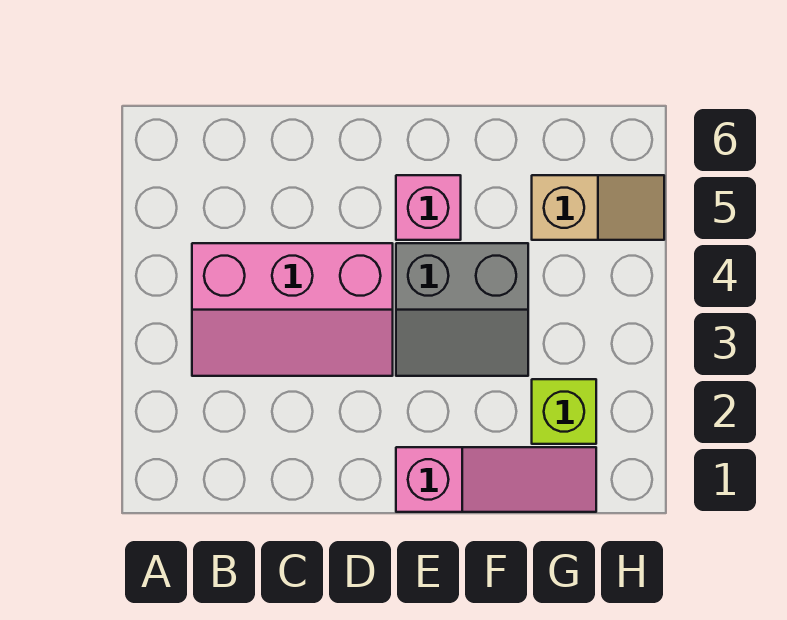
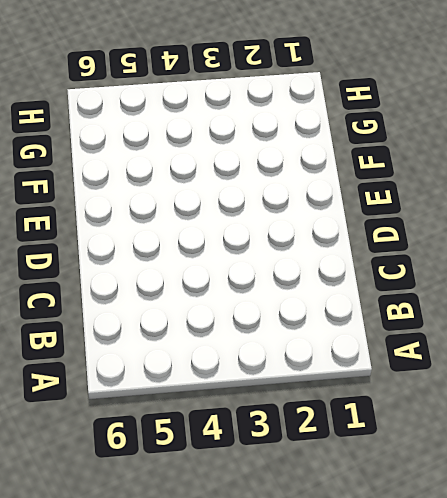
none -> pink 2x3 slope [192,243,393,376]
none -> pink 1x3 slope [396,447,596,512]

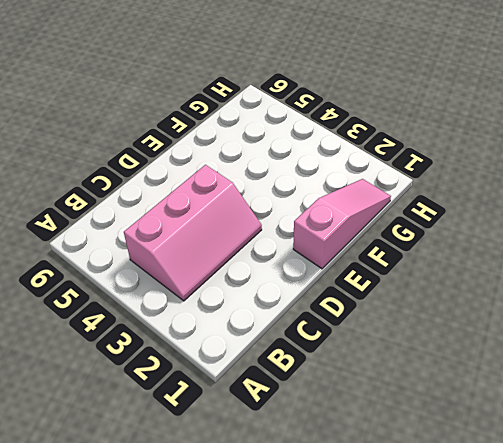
none -> grey 2x2 slope [396,243,528,376]
none -> pink 1x1 brick [396,175,461,240]

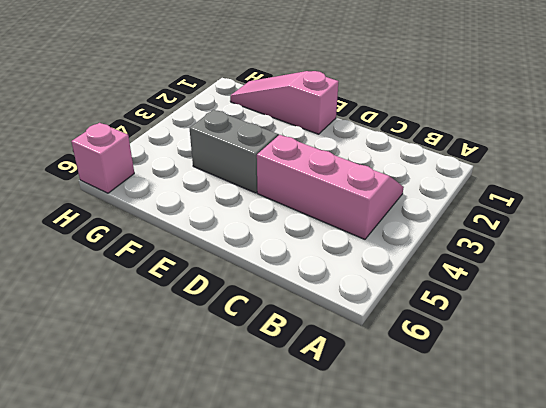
pink 1x1 brick [71,123,134,193] -> pink 1x1 brick moved to [396,175,461,240]
none -> lime 1x1 brick [532,379,596,444]
none -> tan 1x2 slope [532,175,664,240]

